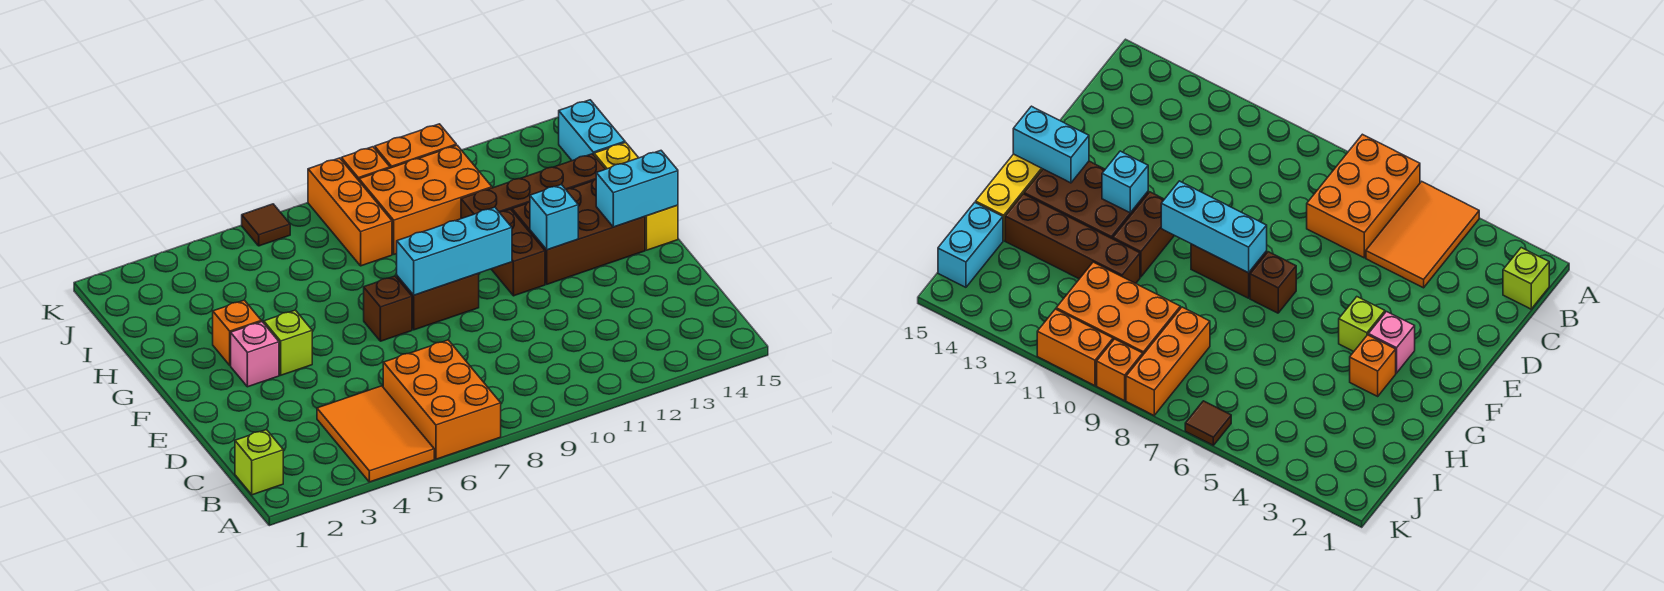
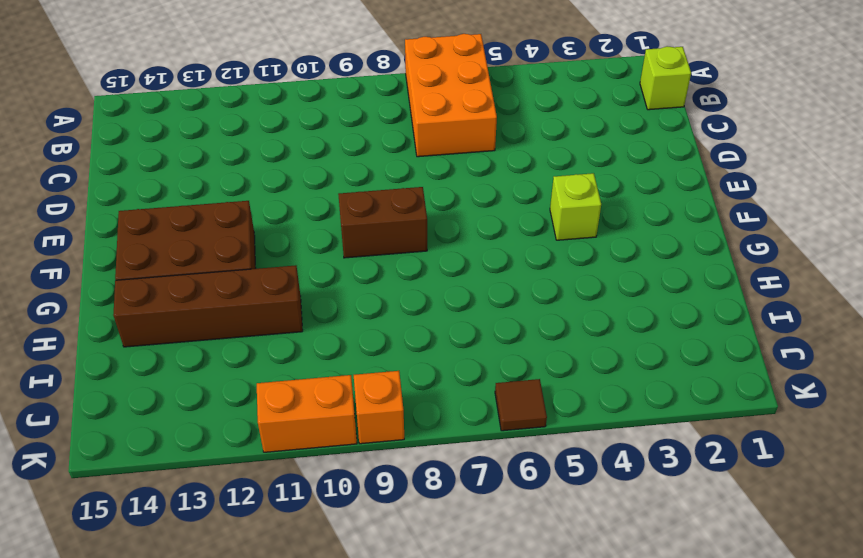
none -> orange 2x3 tile [317,386,434,482]
none -> pink 1x1 brick [231,322,279,387]
none -> brown 1x1 brick [364,276,412,341]

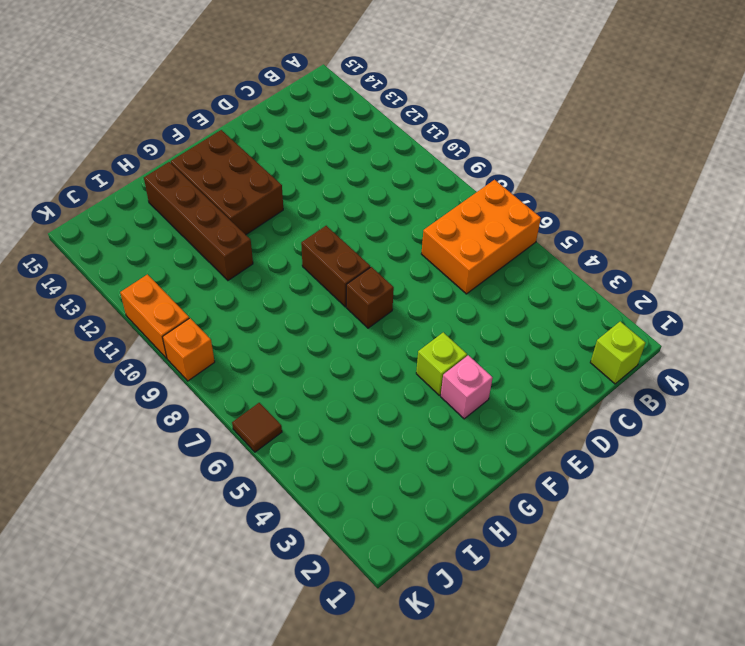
none -> orange 2x3 tile [317,386,434,482]
none -> brown 1x2 brick [491,209,545,296]
none -> yellow 1x3 brick [594,142,678,250]

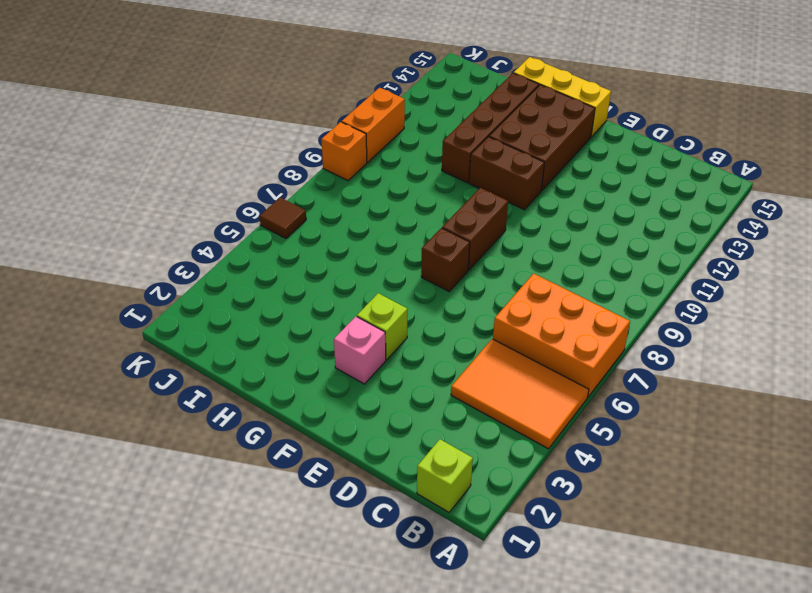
none -> orange 1x1 brick [213,300,261,365]
none -> orange 1x3 brick [308,158,392,266]
none -> orange 2x3 brick [359,145,492,254]

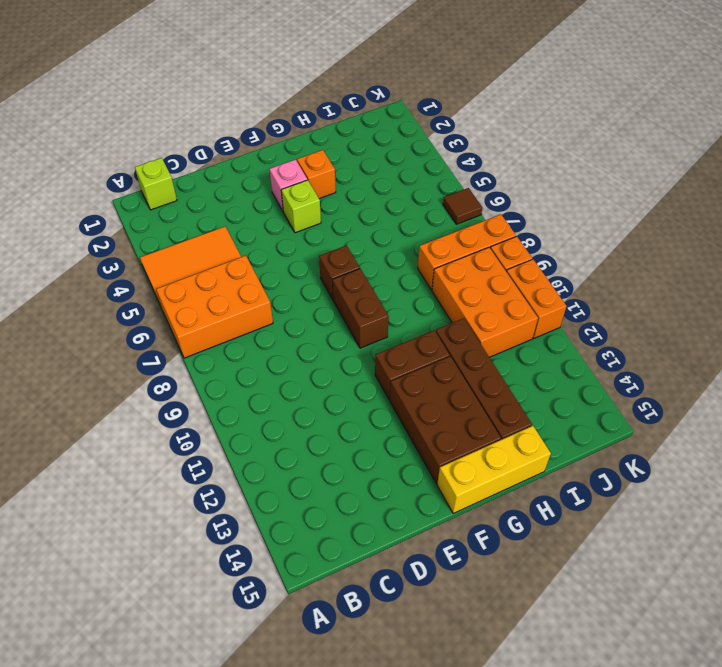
none -> cyan 1x2 brick [559,100,625,161]
none -> cyan 1x3 brick [397,207,512,295]
none -> cyan 1x1 brick [530,184,578,250]

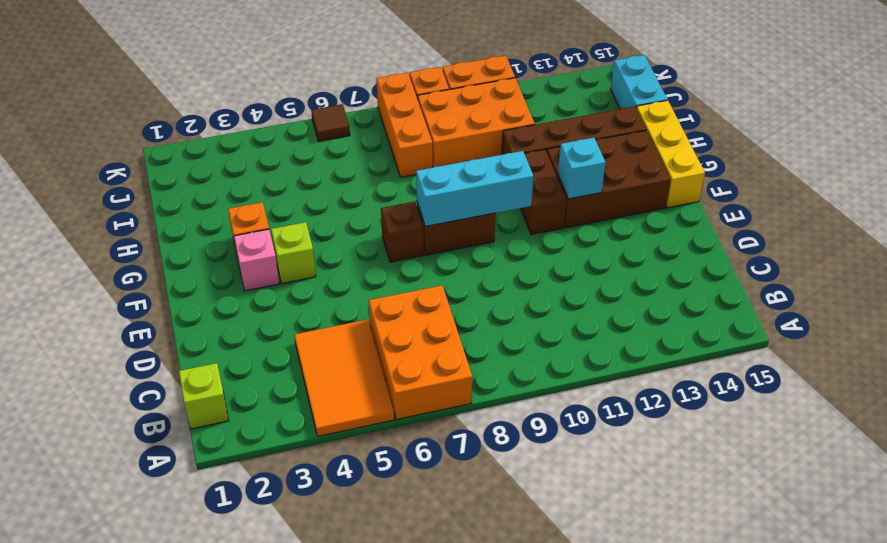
none -> cyan 1x2 brick [596,151,678,227]

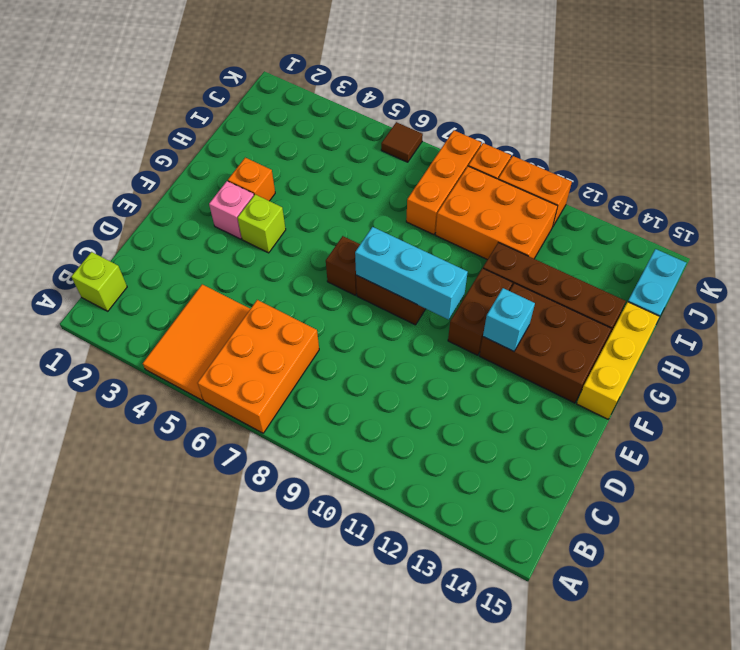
none -> cyan 1x2 brick [596,151,678,227]

